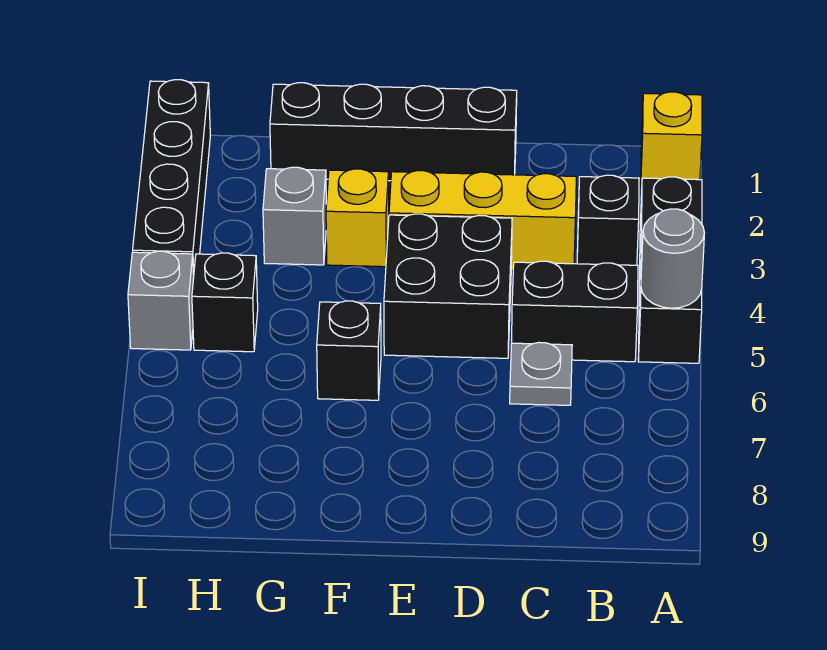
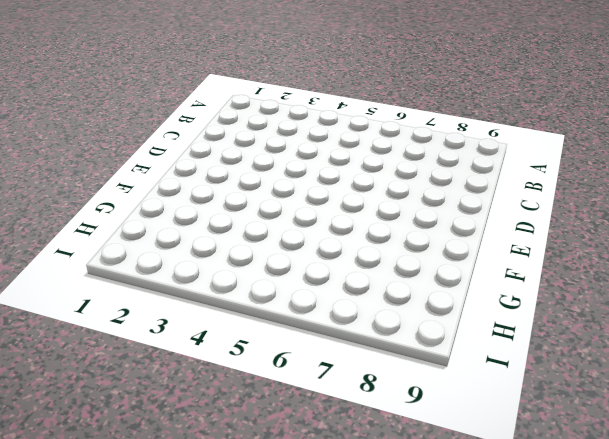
none -> yellow 1x1 brick [641,92,702,187]
none -> black 1x3 brick [638,177,702,363]
none -> black 1x1 brick [577,175,639,265]

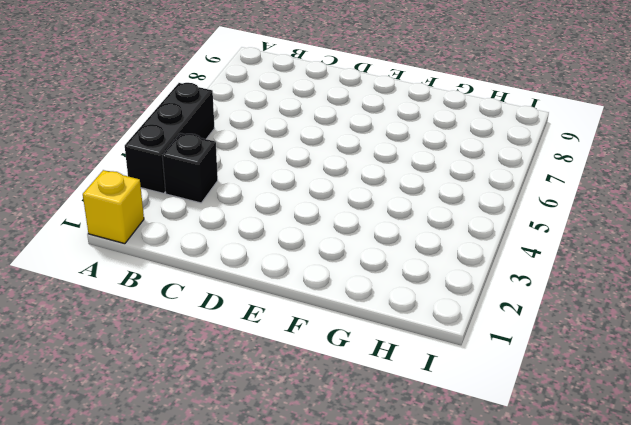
none -> black 1x2 brick [512,261,638,362]
none -> yellow 1x3 brick [389,171,576,270]
none -> grey 1x1 plate [510,342,572,405]

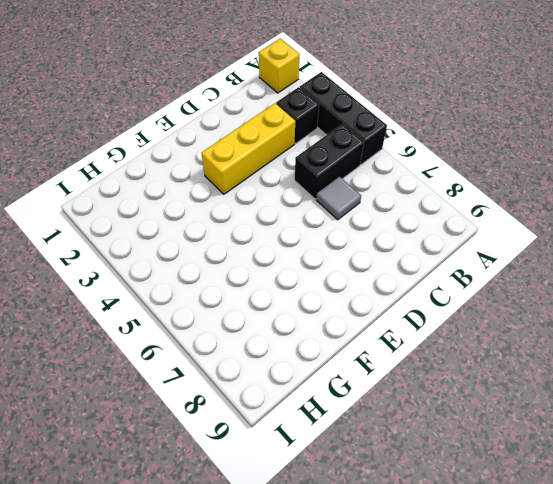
grey 1x1 tile [316,177,361,220] -> grey 1x1 plate [510,342,572,405]
none -> black 1x4 brick [270,83,517,181]
none -> black 2x2 brick [384,214,512,358]
none -> yellow 1x1 brick [326,169,389,267]

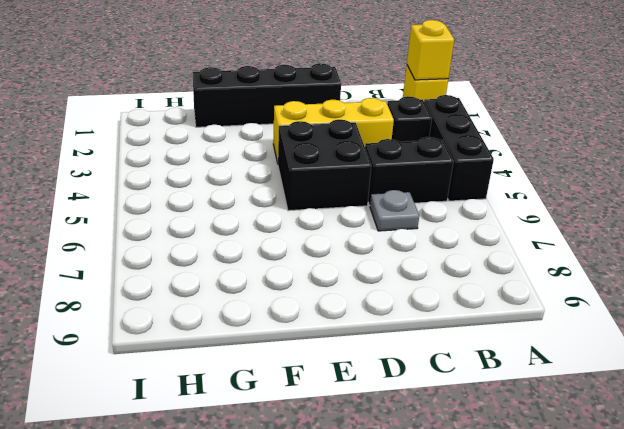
yellow 1x1 brick [407,20,454,80] -> yellow 1x1 brick moved to [326,169,389,267]
none -> black 1x1 brick [317,301,381,400]
none -> grey 1x1 brick [263,167,326,265]
none -> black 1x1 brick [192,253,258,352]

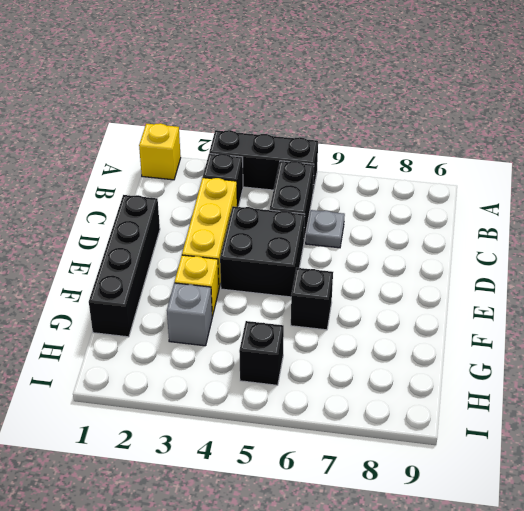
none -> black 1x4 brick [133,80,210,274]
none -> grey 1x1 brick [128,251,194,350]
none -> grey 1x1 round brick [641,209,704,308]

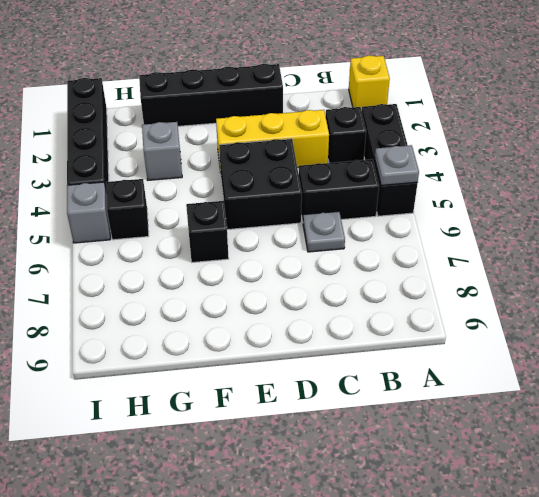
grey 1x1 plate [375,145,419,185] -> grey 1x1 round brick [641,209,704,308]
none -> yellow 1x1 brick [326,169,389,267]

